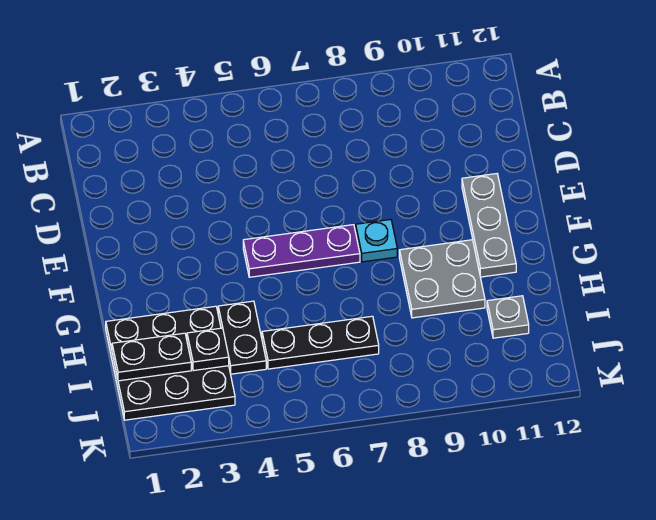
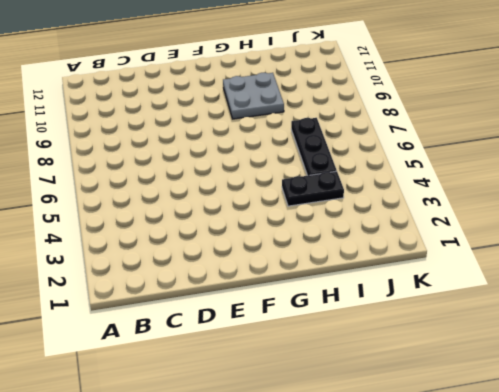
none -> grey 1x3 plate [462,174,516,277]
none -> purple 1x3 plate [243,225,360,277]

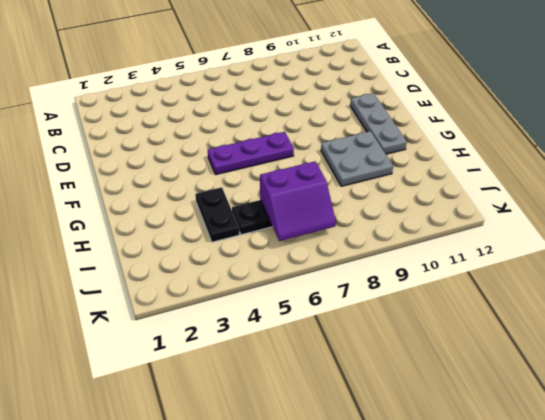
purple 2x2 slope [260,161,336,241] -> none
none -> cyan 1x1 plate [356,220,397,262]
none -> black 3x3 plate [106,306,235,420]

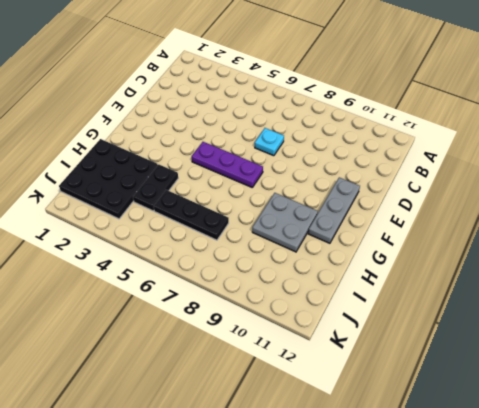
cyan 1x1 plate [255,128,284,156] -> cyan 1x1 plate moved to [356,220,397,262]
none -> grey 1x1 plate [487,296,529,338]
none -> black 1x2 plate [112,333,191,381]

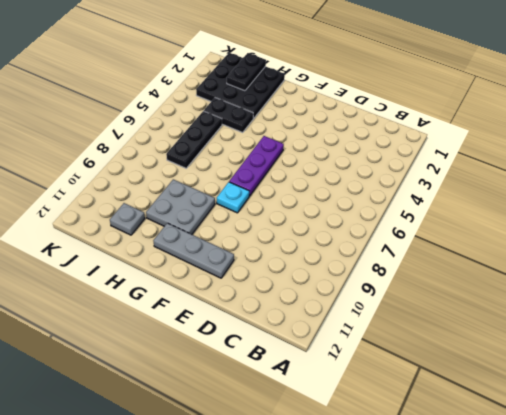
none -> black 1x1 plate [187,328,229,371]

